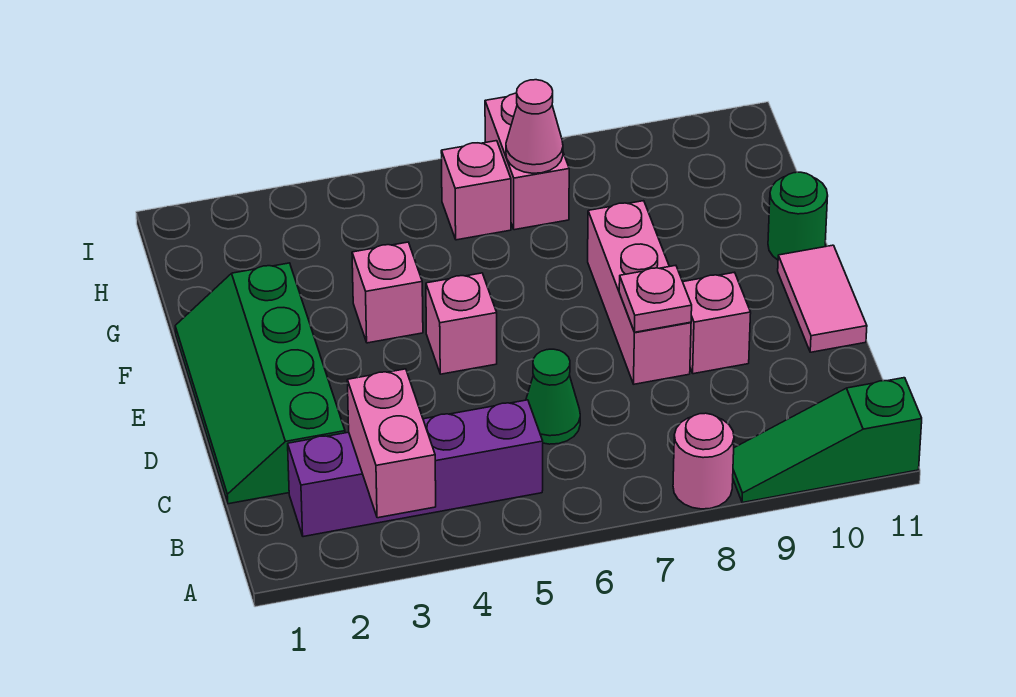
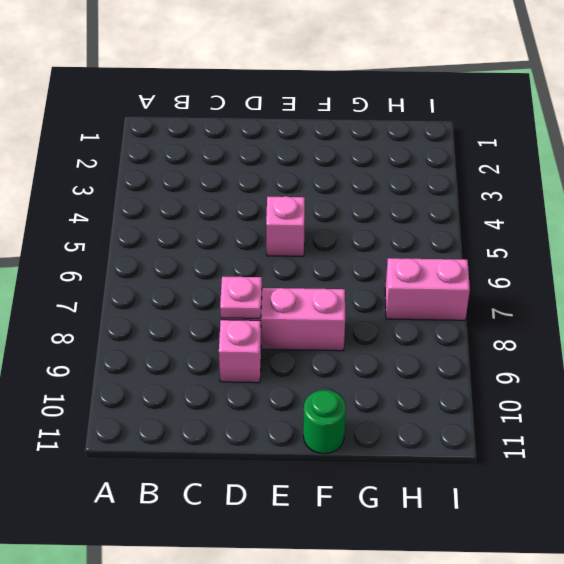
none -> pink 1x1 round brick [673,413,734,509]
none -> green 1x3 slope [733,378,922,503]
none -> purple 1x4 brick [288,400,543,537]

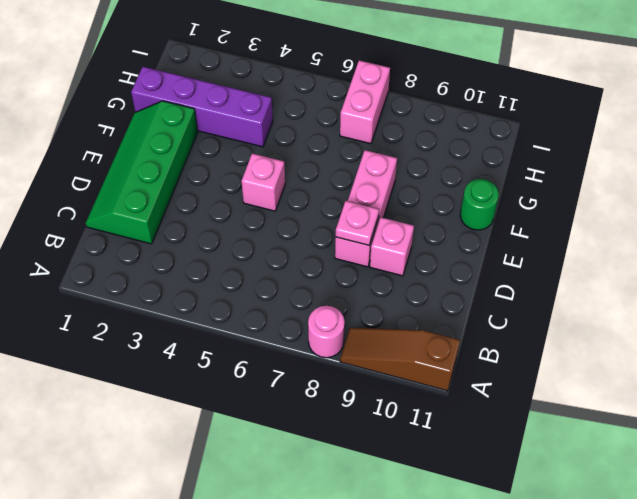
brown 1x3 slope [340,328,460,391] -> green 1x3 slope [733,378,922,503]
purple 1x4 brick [131,67,273,147] -> purple 1x4 brick moved to [288,400,543,537]
none -> green 1x1 cone [526,349,580,444]
none -> pink 1x2 tile [778,245,867,352]
none -> pink 1x1 brick [352,242,423,343]

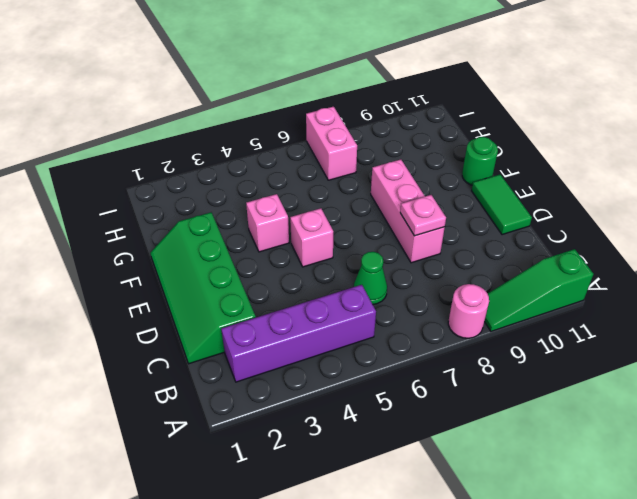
green 1x2 tile [472,174,532,235] -> pink 1x2 tile [778,245,867,352]
none -> pink 1x1 brick [683,272,751,374]
none -> pink 1x1 brick [441,141,511,240]
none -> pink 1x2 brick [347,369,436,518]

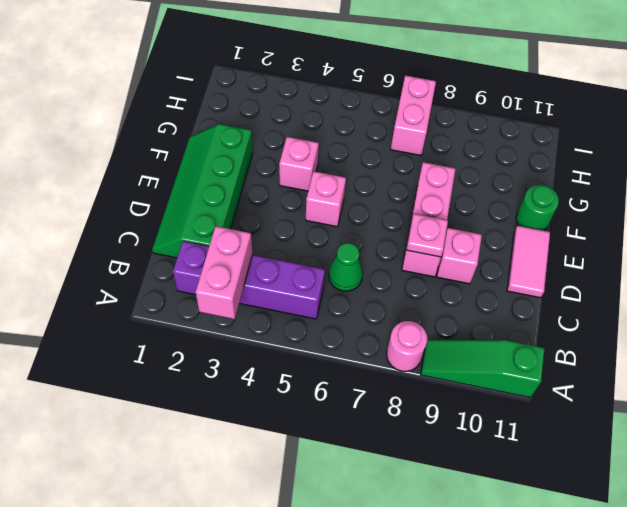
none -> pink 1x1 brick [441,141,511,240]
none -> pink 1x1 cone [506,80,563,173]

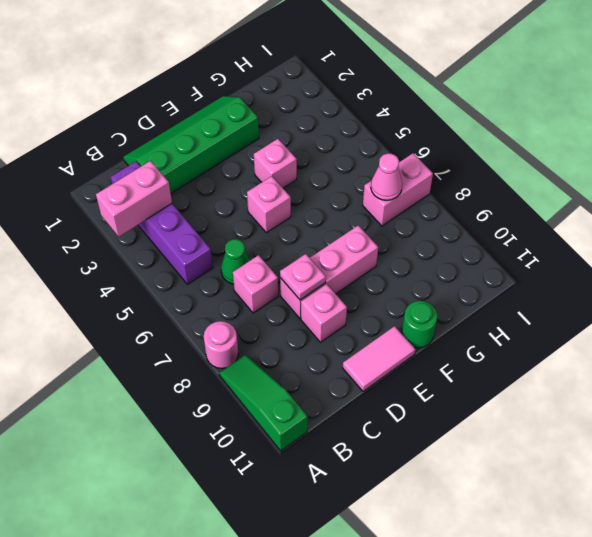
pink 1x1 brick [233,255,278,313] -> pink 1x1 brick moved to [441,141,511,240]

